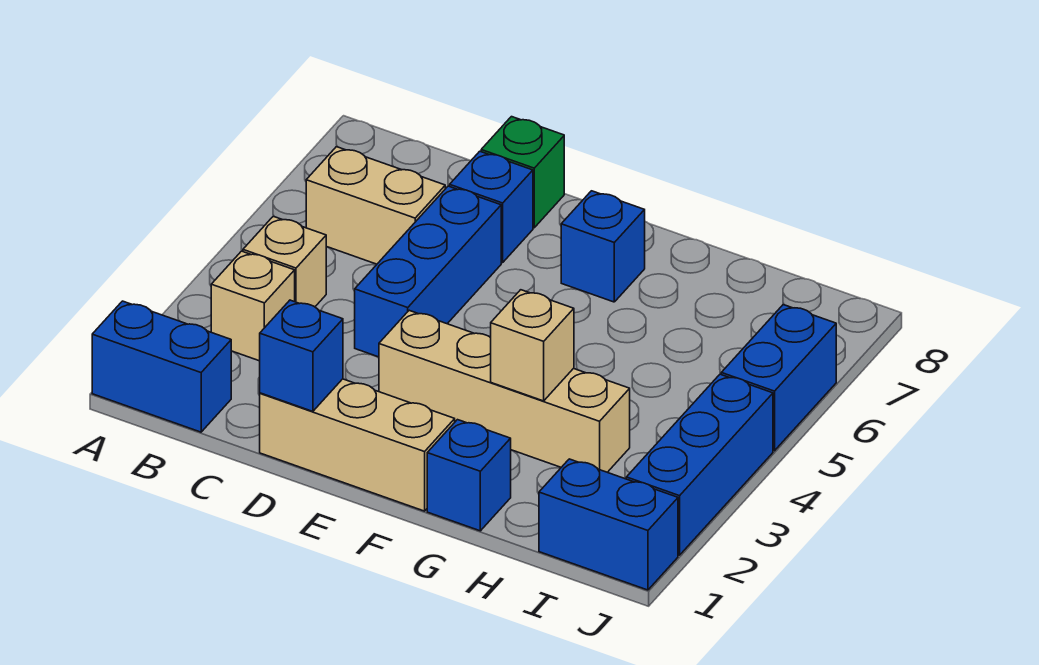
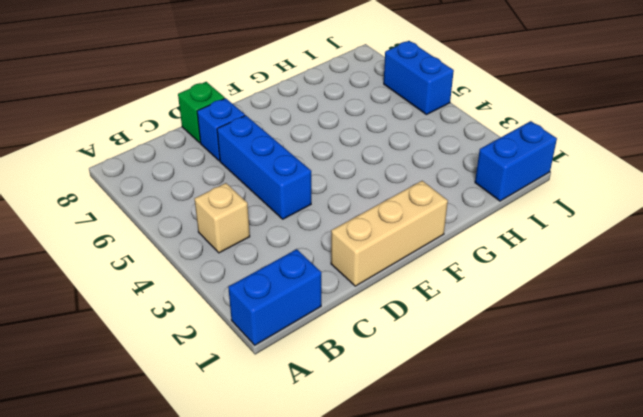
none -> tan 1x1 brick [211,251,295,361]
none -> tan 1x2 brick [306,147,445,264]
none -> tan 1x4 brick [379,310,630,472]

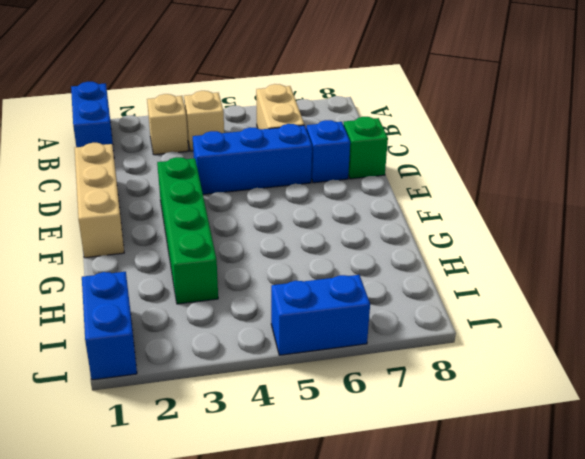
green 1x4 brick [157,157,218,304] -> tan 1x4 brick [379,310,630,472]
none -> blue 1x1 brick [561,191,645,302]
none -> blue 1x1 brick [427,420,511,531]
none -> blue 1x3 brick [626,374,773,555]

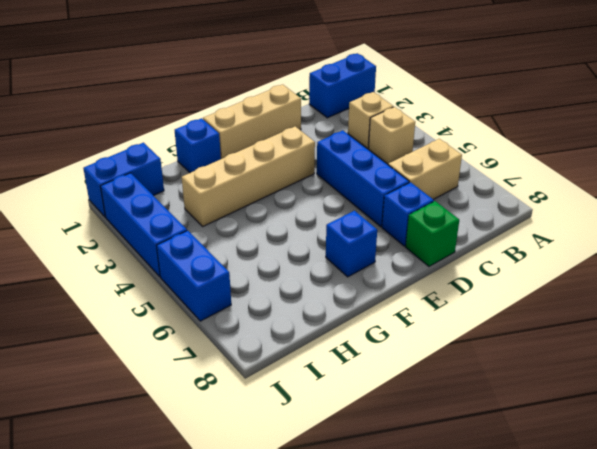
none -> blue 1x1 brick [260,300,343,411]
none -> tan 1x1 brick [490,290,574,401]

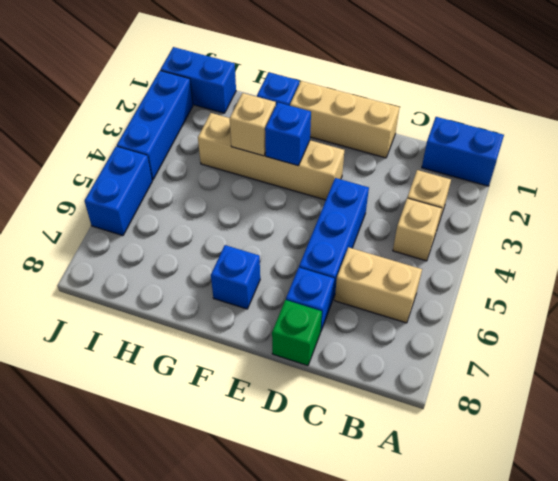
blue 1x1 brick [265,102,311,166] -> blue 1x1 brick moved to [260,300,343,411]

